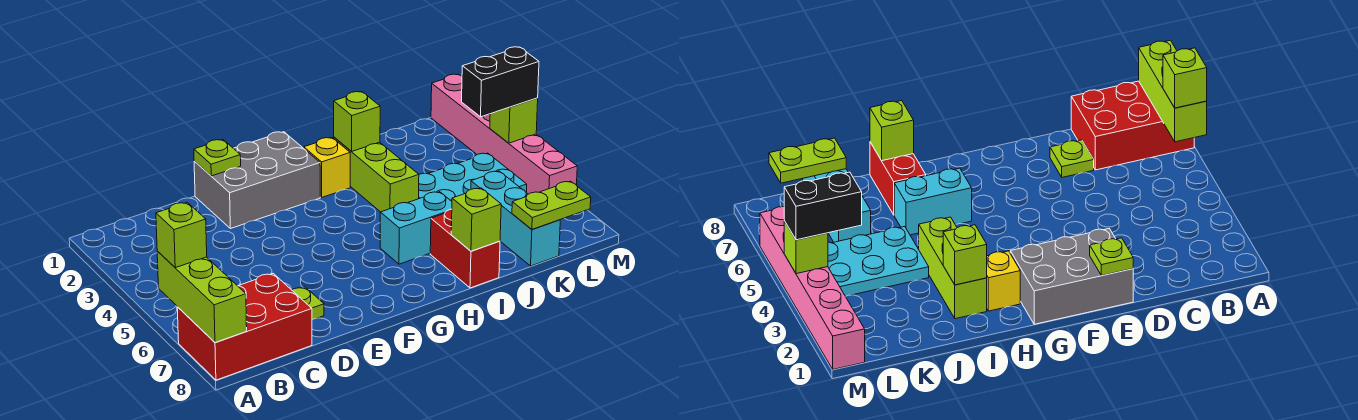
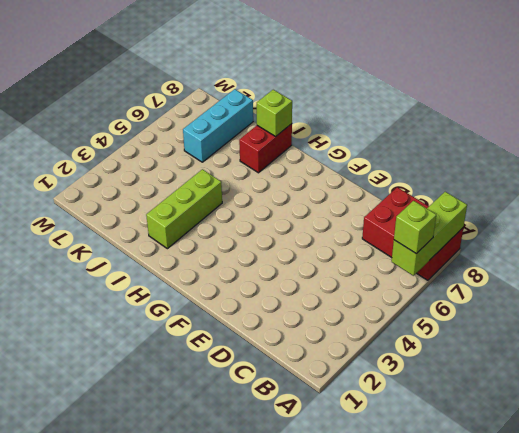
none -> lime 1x1 plate [292,287,324,320]
none -> grey 2x3 brick [194,132,320,229]
none -> yellow 1x1 brick [304,138,350,197]

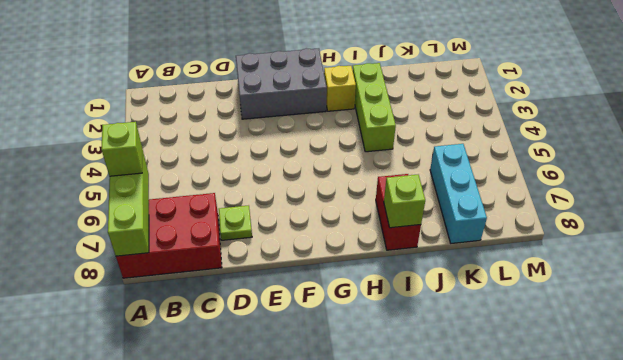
none -> cyan 1x2 brick [380,192,452,264]
none -> cyan 2x3 plate [419,153,527,201]
none -> pink 1x6 brick [431,74,577,194]

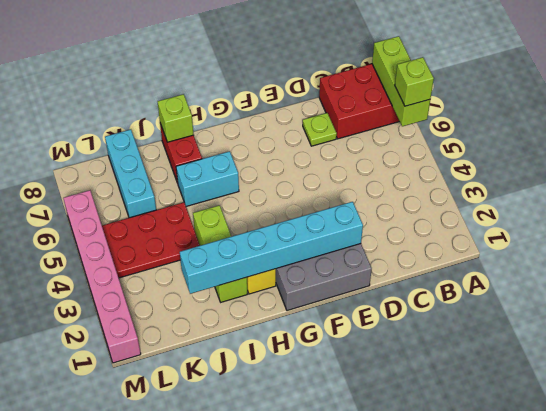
cyan 1x6 brick [180,202,363,294] -> lime 1x1 brick [334,92,380,151]
red 2x3 plate [102,202,200,278] -> cyan 2x3 plate [419,153,527,201]
none -> lime 1x1 plate [194,140,241,176]
none -> lime 1x2 plate [512,181,591,230]
none -> lime 1x1 brick [490,98,538,143]

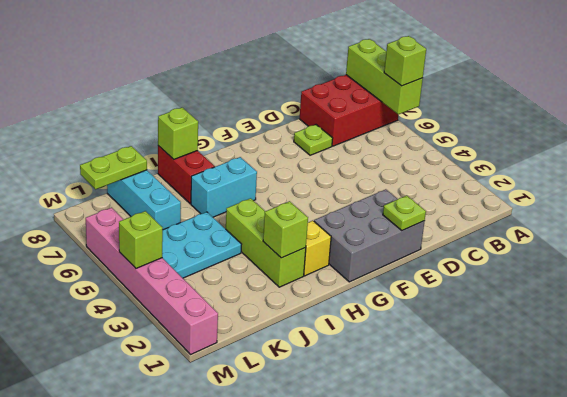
none -> black 1x2 brick [462,47,539,117]

